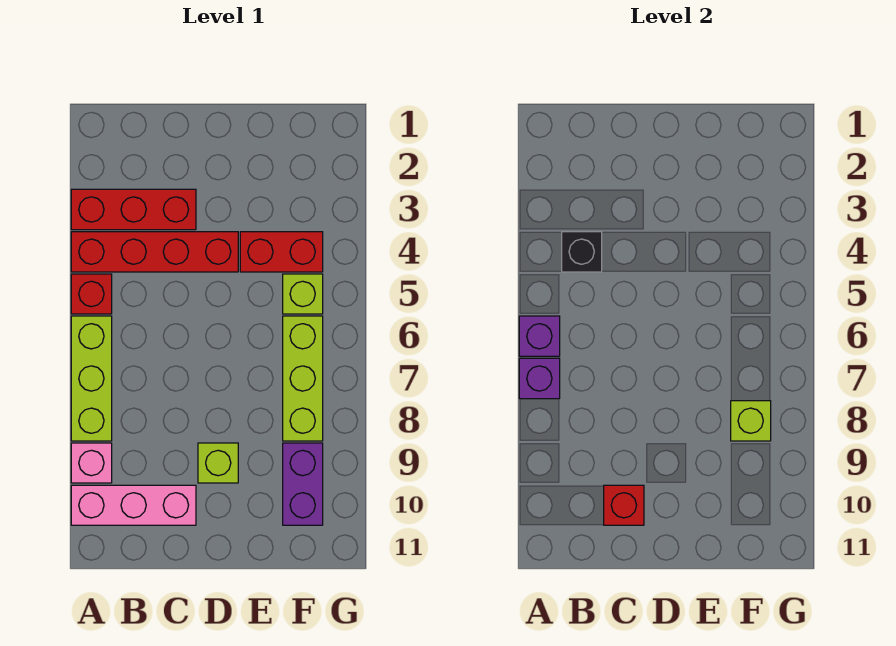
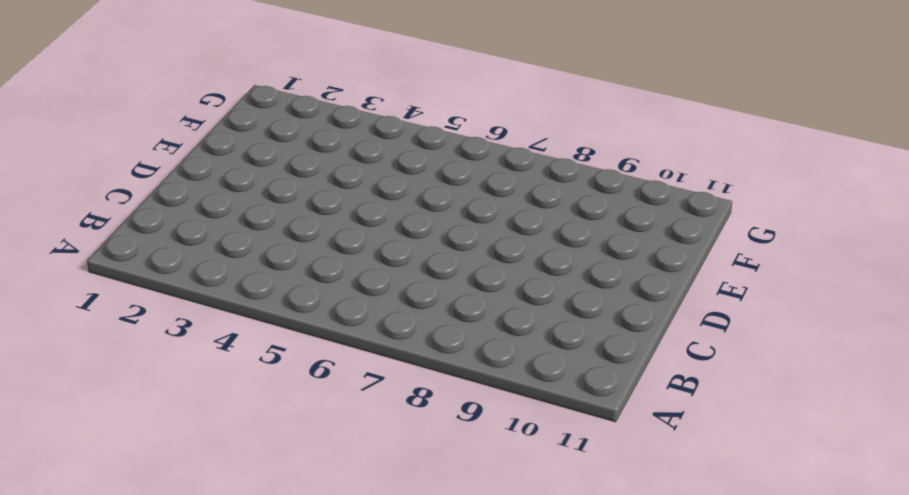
none -> red 1x3 brick [71,189,196,230]
none -> red 1x4 brick [71,232,238,272]
none -> red 1x1 brick [71,274,112,314]

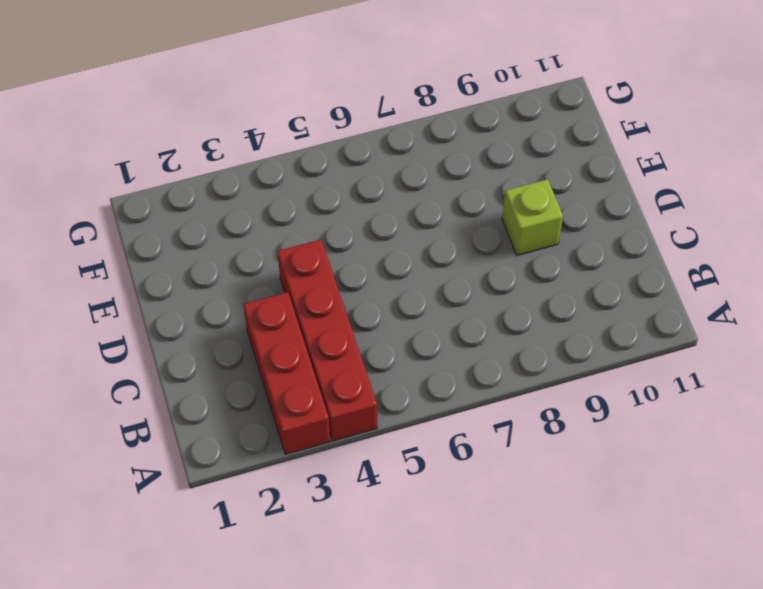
none -> red 1x1 brick [71,274,112,314]
none -> lime 1x3 brick [71,316,112,441]
none -> pink 1x1 brick [71,443,112,483]

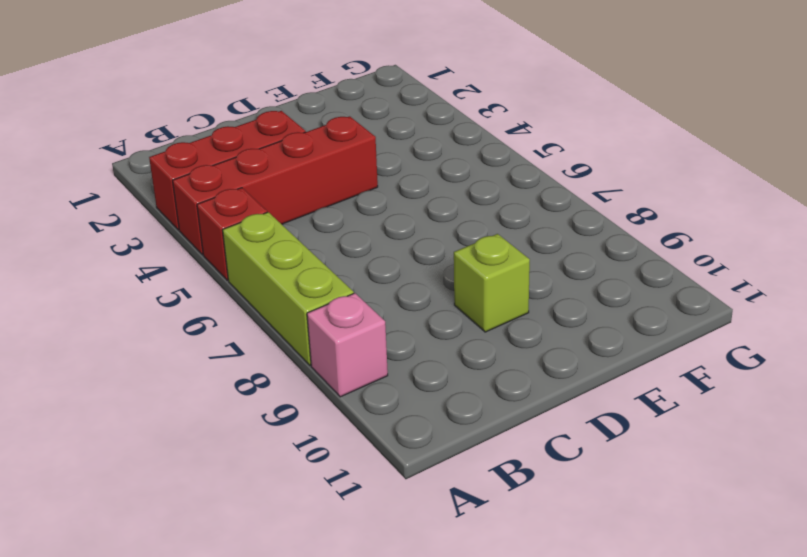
none -> pink 1x3 brick [71,485,196,525]
none -> red 1x2 brick [240,232,323,272]
none -> lime 1x1 brick [283,274,323,314]

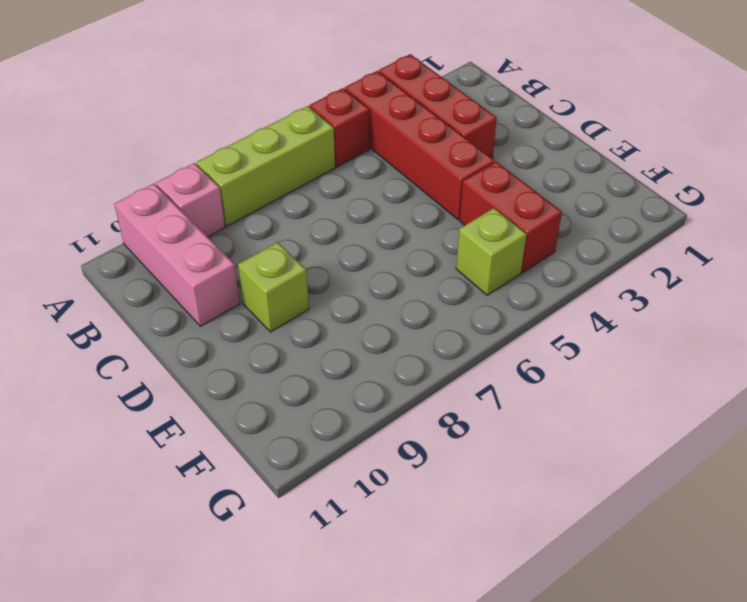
none -> lime 1x3 brick [283,316,323,441]
none -> purple 1x2 brick [283,443,323,525]
none -> purple 1x1 brick [519,316,560,356]

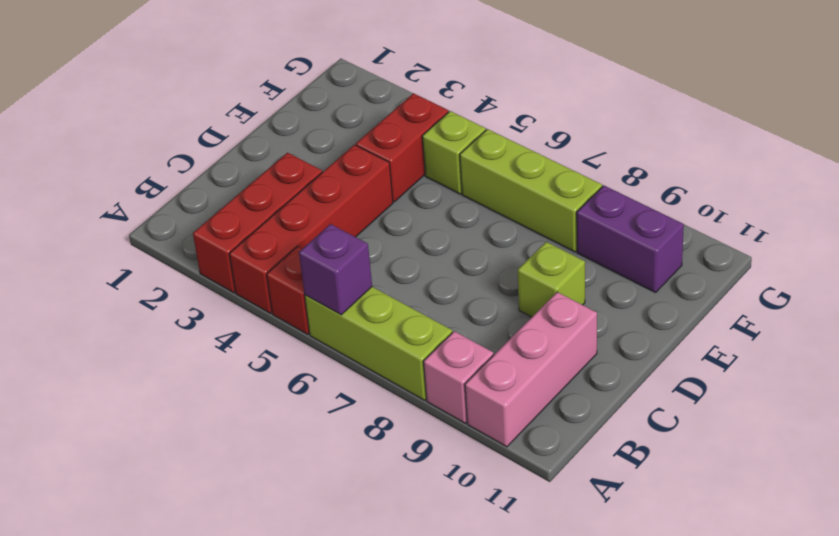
none -> purple 1x1 brick [519,358,560,399]
none -> black 1x1 brick [562,232,602,272]
none -> red 1x1 brick [604,485,644,525]

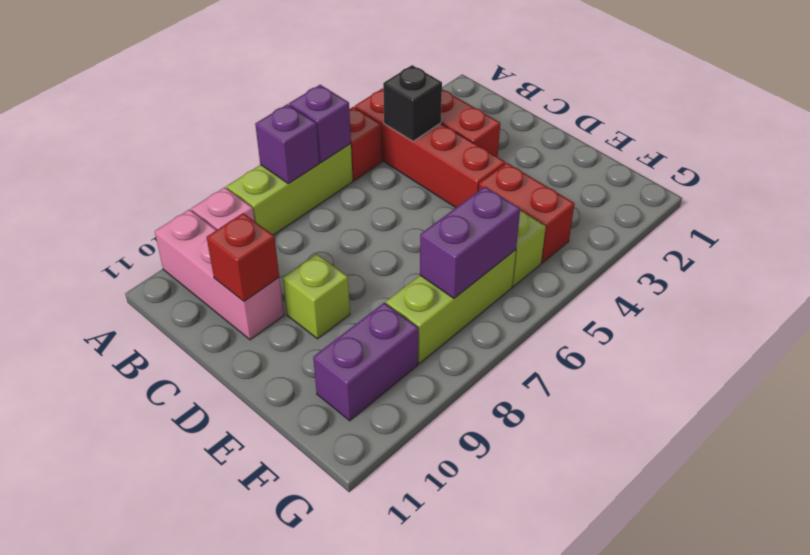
purple 1x2 brick [420,187,520,298] -> none
none -> lime 1x1 brick [731,401,771,441]

